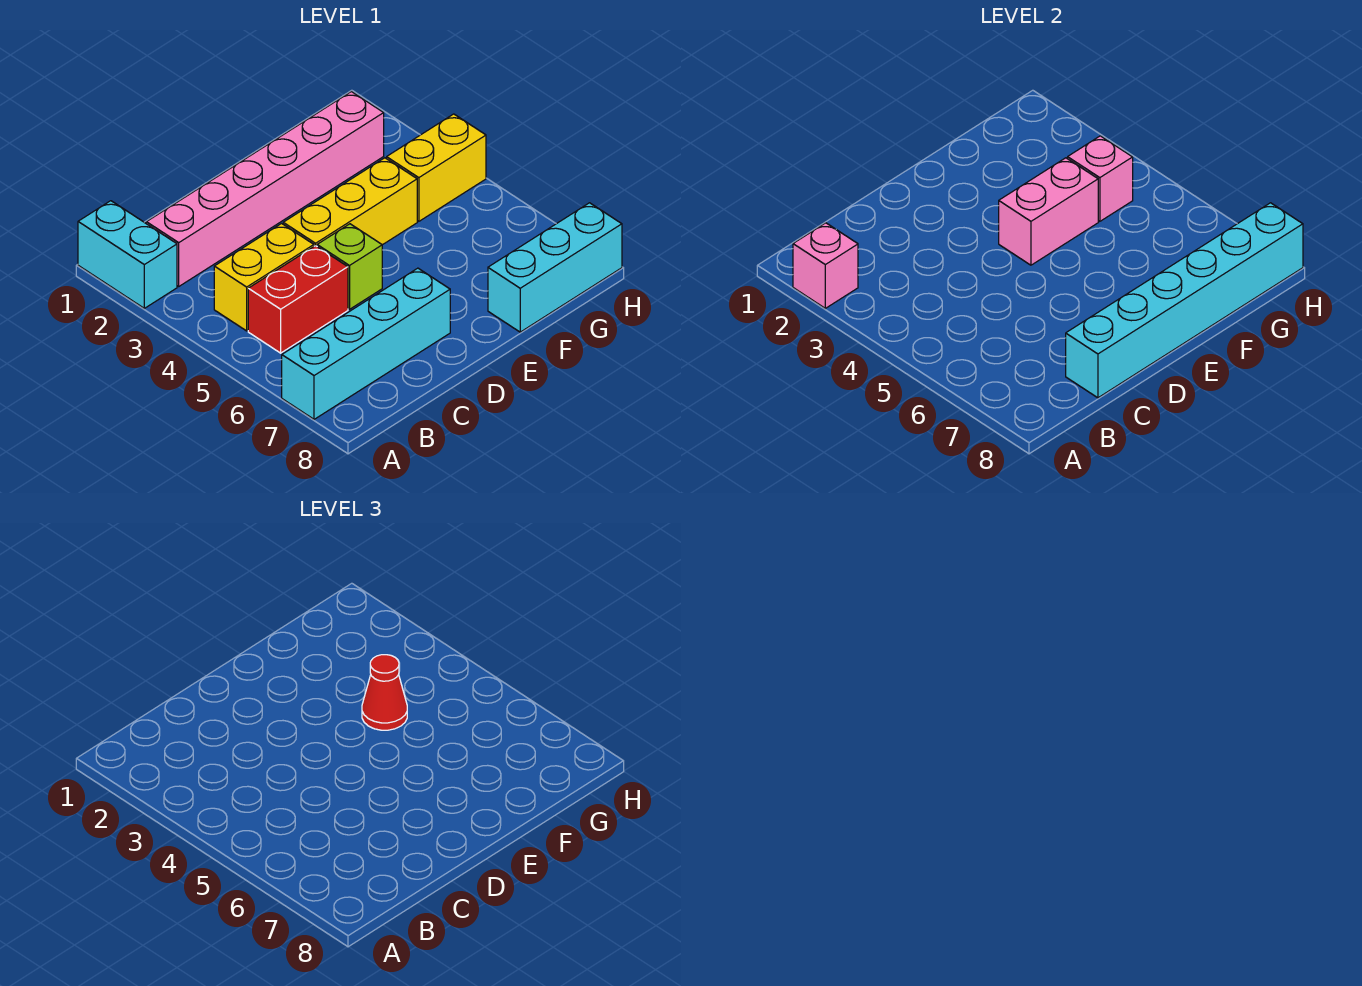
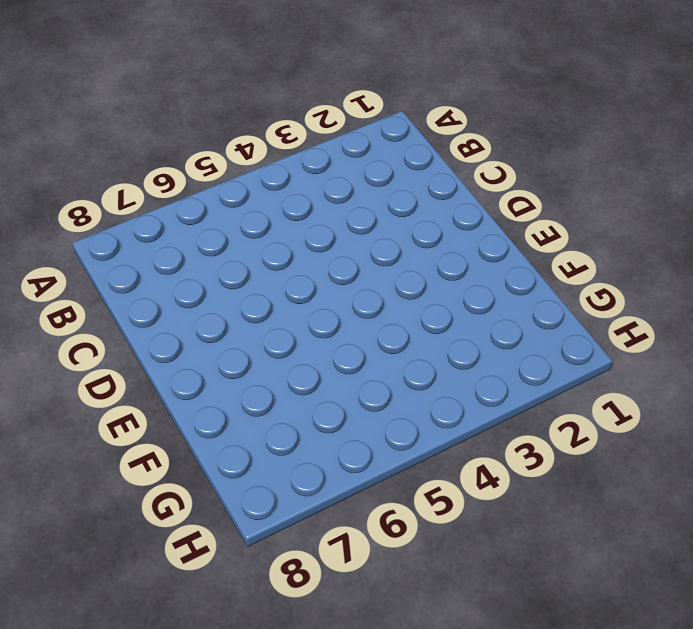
none -> cyan 1x2 brick [78,201,177,308]
none -> cyan 1x4 brick [282,268,450,419]
none -> pink 1x6 brick [146,92,384,286]

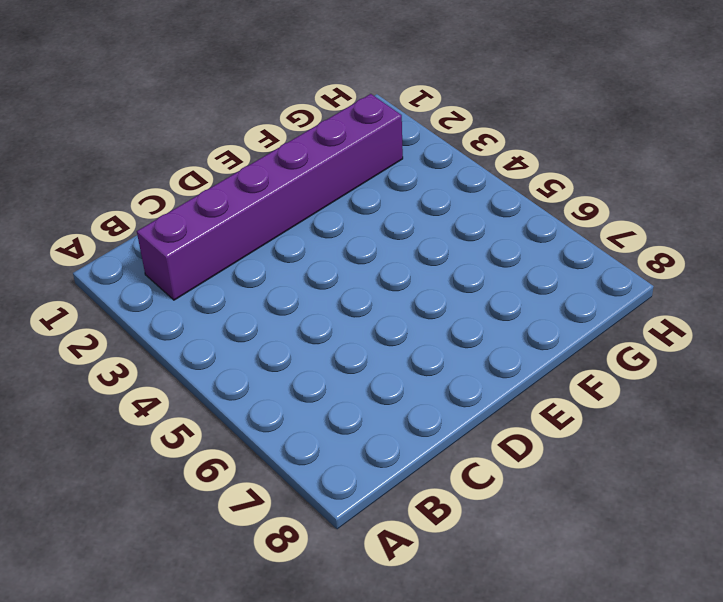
purple 1x6 brick [137,94,403,300] -> pink 1x6 brick [146,92,384,286]
none -> cyan 1x2 brick [78,201,177,308]
none -> cyan 1x4 brick [282,268,450,419]
none -> yellow 1x2 brick [214,224,314,331]

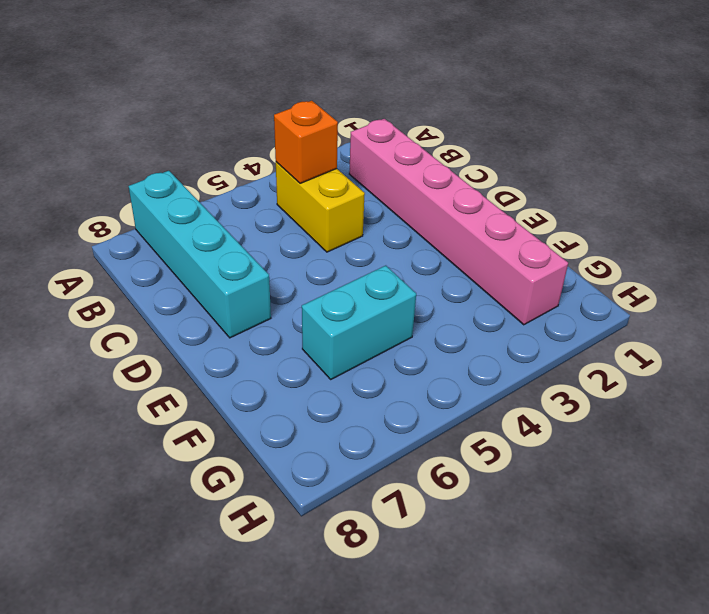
orange 1x1 brick [274,101,338,183] -> none
cyan 1x2 brick [302,266,416,379] -> cyan 1x2 brick moved to [78,201,177,308]
none -> red 1x2 brick [248,246,348,353]
none -> yellow 1x3 brick [283,158,417,246]
none -> lime 1x1 brick [317,224,382,309]

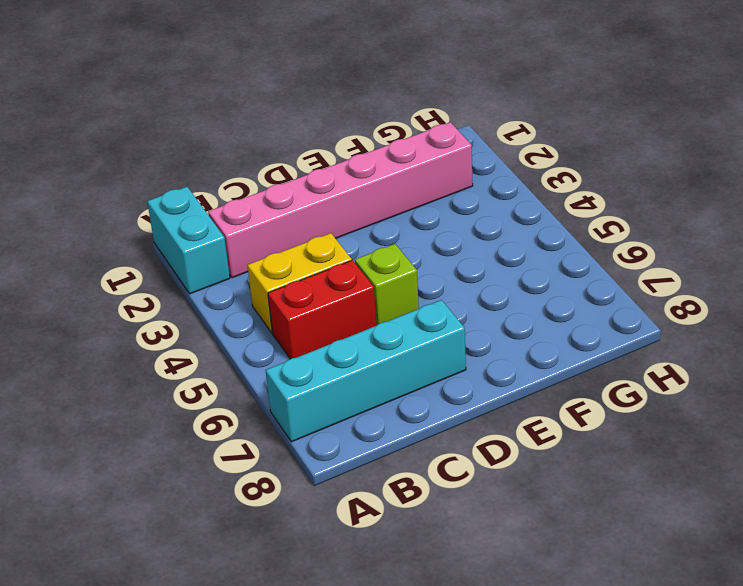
none -> yellow 1x3 brick [283,158,417,246]
none -> cyan 1x3 brick [488,203,622,332]
none -> yellow 1x2 brick [387,114,486,221]

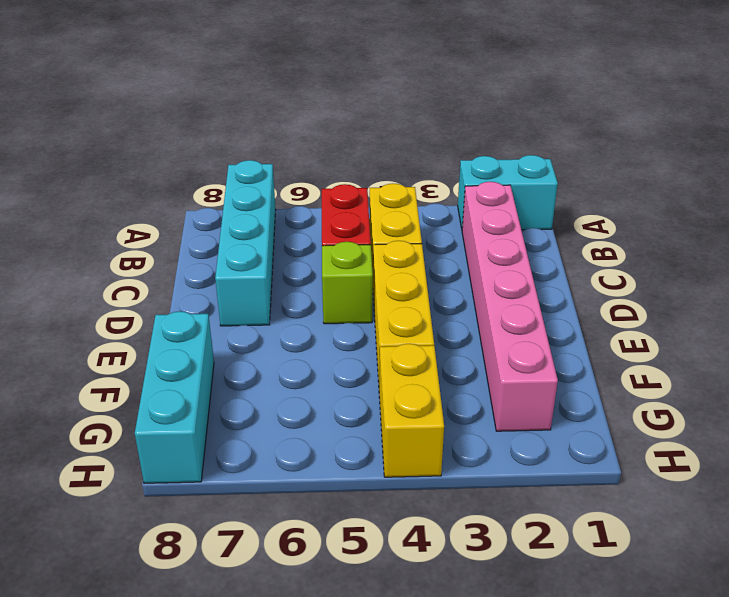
none -> pink 1x1 brick [793,223,858,308]
none -> cyan 1x6 brick [1066,203,1303,398]
none -> pink 1x2 brick [999,158,1098,265]

